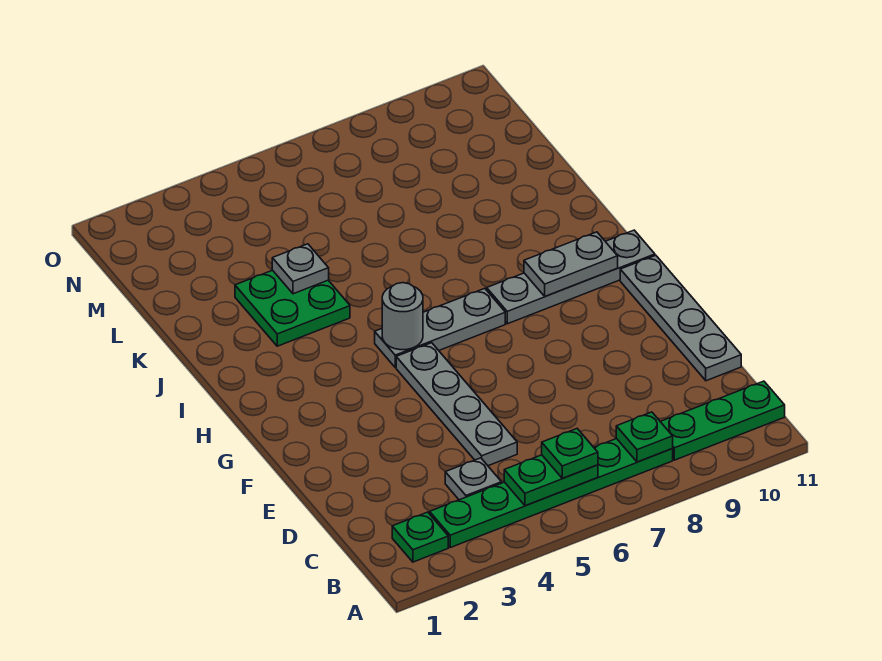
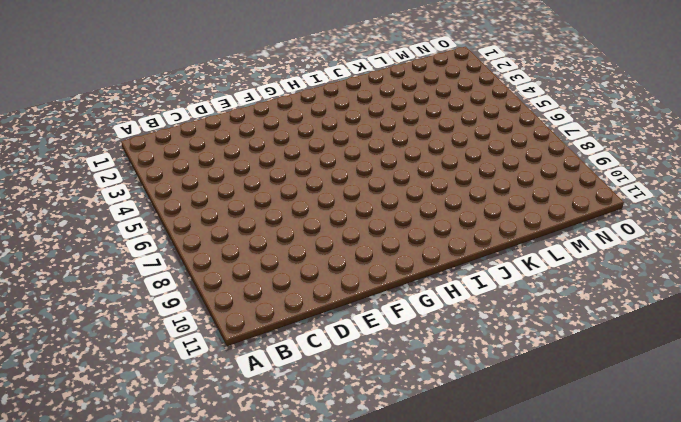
none -> green 1x1 plate [392,512,448,562]
none -> green 1x6 plate [430,439,673,547]
none -> green 1x3 plate [660,381,785,460]

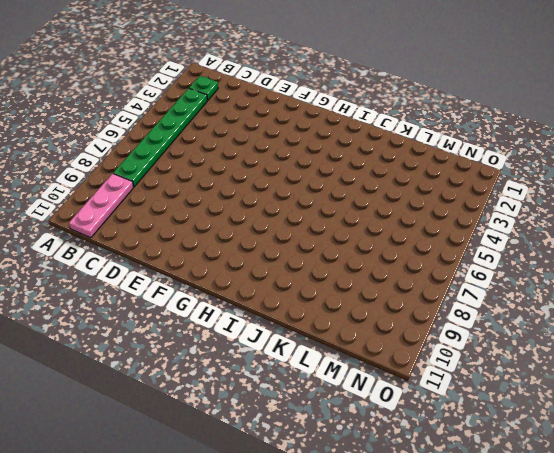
pink 1x3 plate [69,174,133,238] -> green 1x3 plate [660,381,785,460]
none -> grey 1x1 plate [445,458,502,500]
none -> grey 1x4 plate [396,343,517,466]
none -> grey 1x4 plate [620,255,741,381]

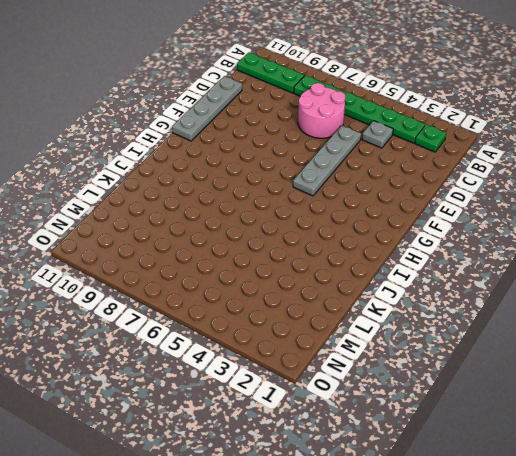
pink 2x2 round brick [298,83,345,138] -> none
none -> grey 1x3 plate [375,288,505,367]
none -> grey 1x4 plate [487,230,655,324]
none -> green 2x2 plate [235,270,350,346]

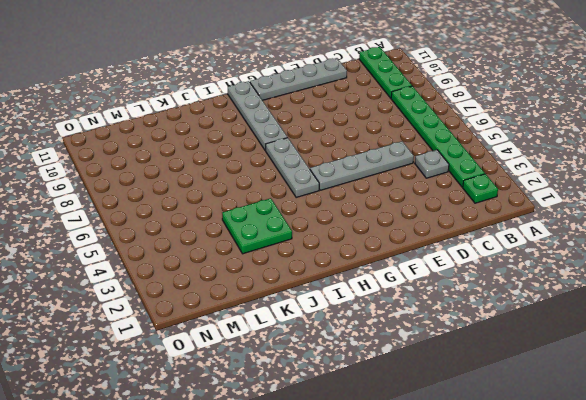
none -> green 1x2 plate [504,455,598,506]
none -> green 1x1 plate [616,412,673,462]
none -> grey 1x1 round brick [382,283,423,350]

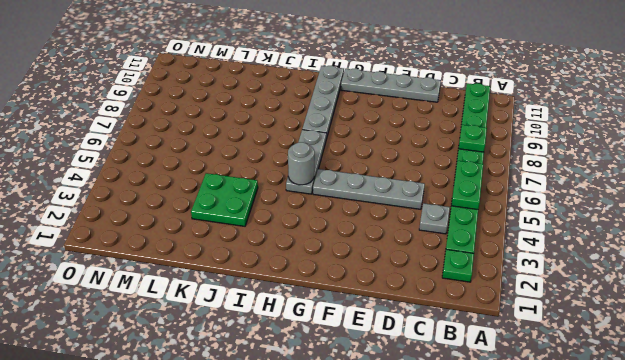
none -> grey 1x2 plate [524,232,618,296]
none -> grey 1x1 plate [272,244,329,294]
none -> green 1x1 plate [542,429,598,478]

